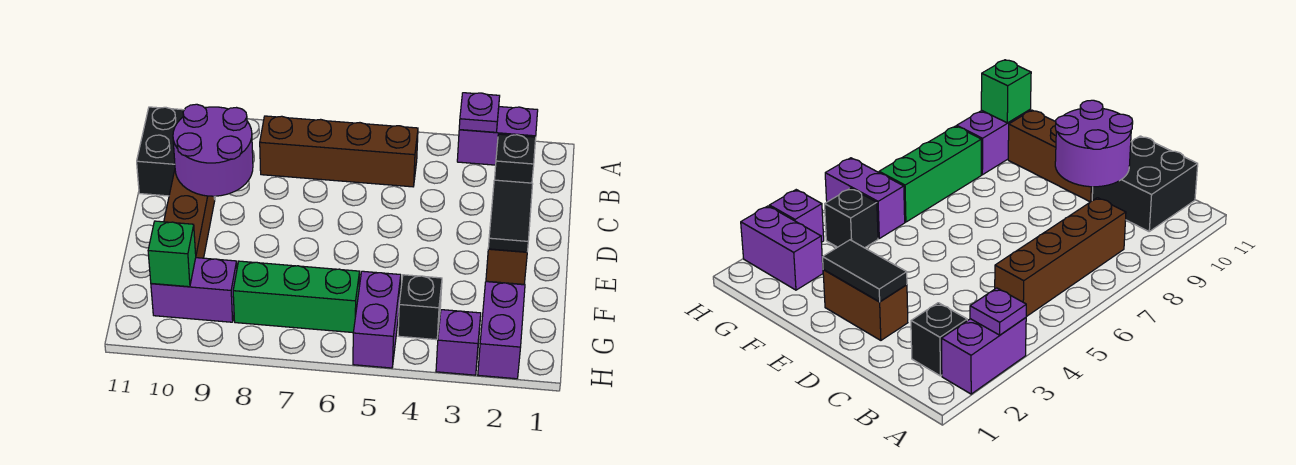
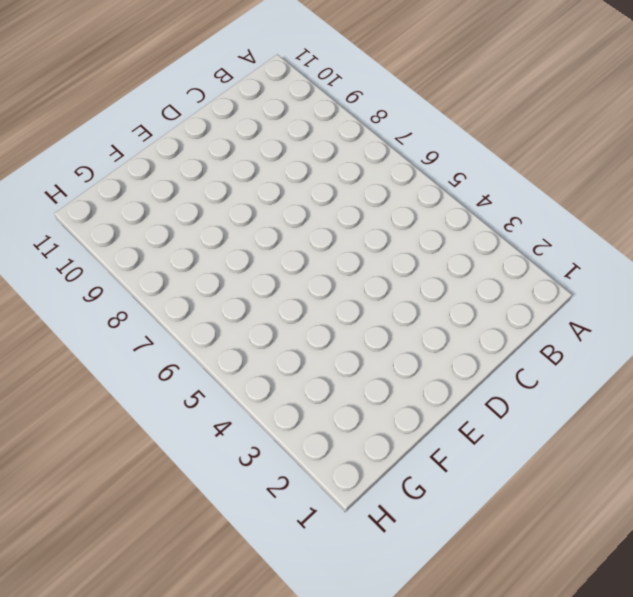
none -> purple 1x2 brick [457,107,538,165]
none -> black 1x1 brick [495,134,536,183]
none -> brown 1x4 brick [260,116,418,187]

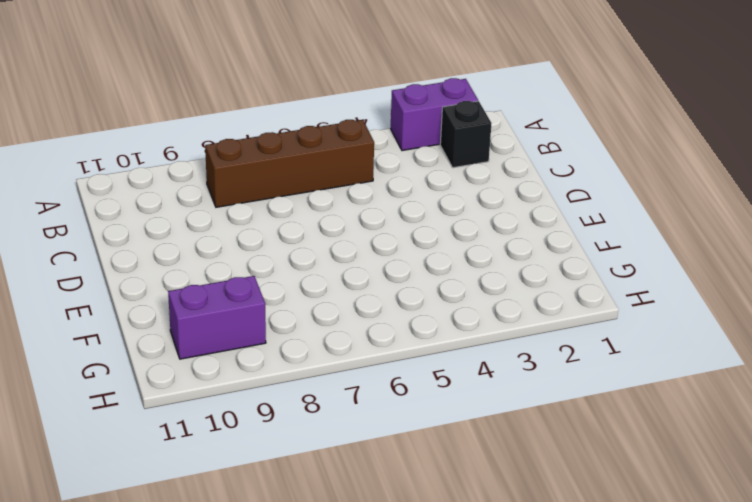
none -> black 2x2 brick [137,107,215,199]
none -> brown 1x2 brick [486,249,527,284]
none -> brown 1x3 brick [164,171,215,258]

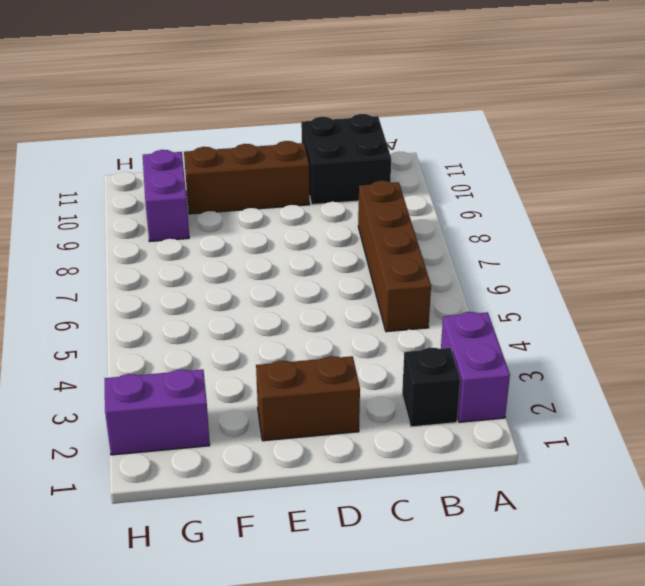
none -> black 1x1 brick [398,275,442,340]
none -> purple 1x2 brick [353,271,401,368]
none -> green 1x3 brick [233,261,360,333]

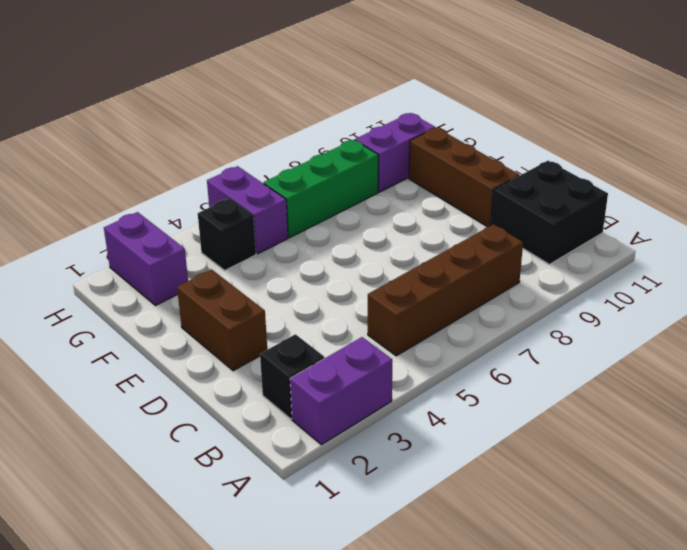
none -> purple 1x1 brick [436,310,481,375]
none -> purple 1x1 plate [459,93,500,132]
none -> purple 2x2 round brick [173,104,253,197]

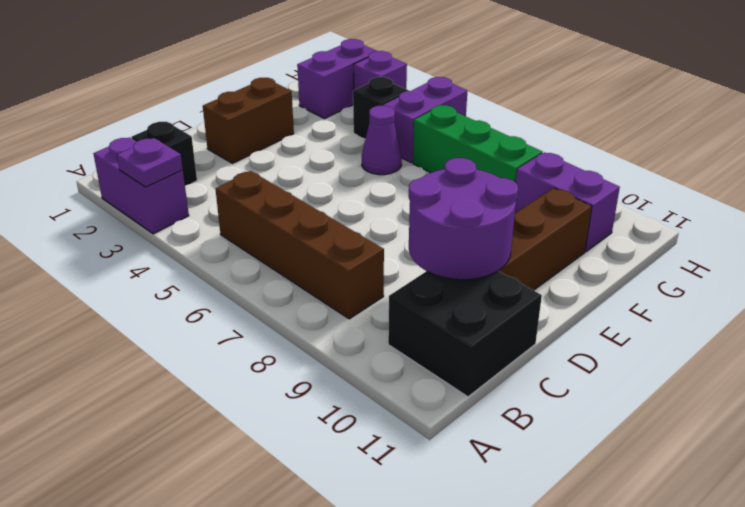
purple 1x1 cone [362,106,402,175] -> none
none -> black 1x2 tile [488,180,533,252]
none -> green 1x1 brick [148,221,196,287]

